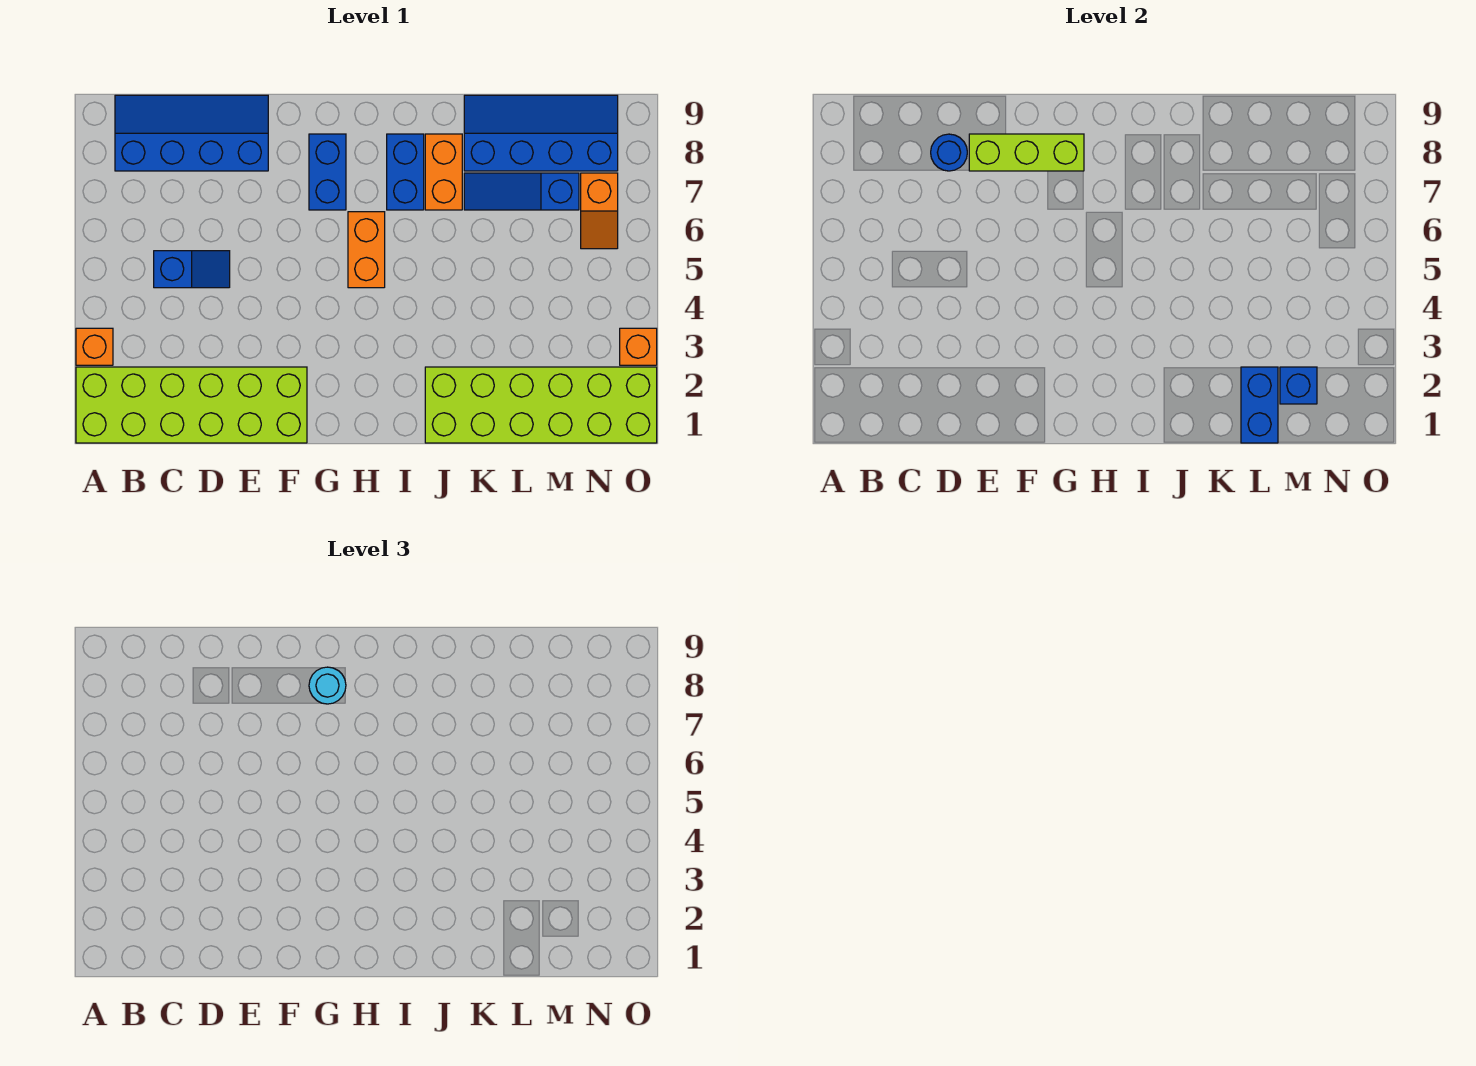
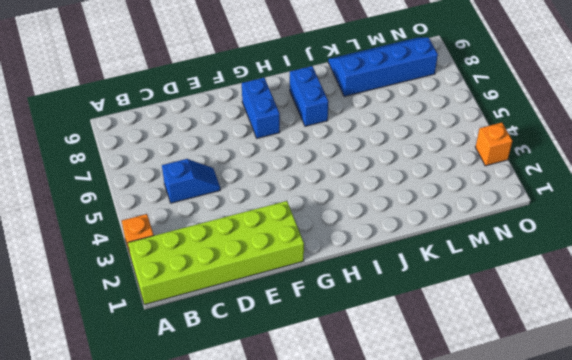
none -> blue 2x4 slope [115,95,268,171]
none -> orange 1x2 brick [348,212,385,288]
none -> lime 2x6 brick [425,367,657,443]

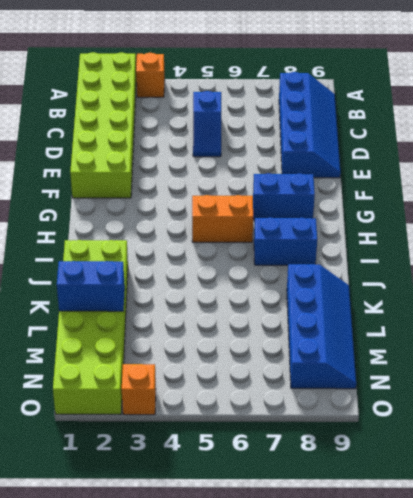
none -> orange 1x2 brick [425,134,462,210]
none -> blue 1x3 slope [464,173,579,210]
none -> orange 1x2 slope [581,173,618,249]

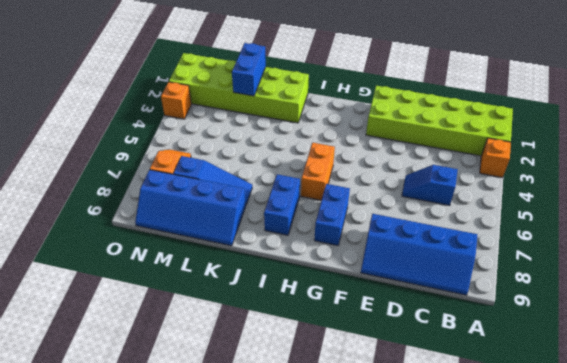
none -> orange 1x2 brick [425,134,462,210]
none -> blue 1x1 round brick [931,134,967,171]
none -> lime 1x3 brick [969,134,1084,171]

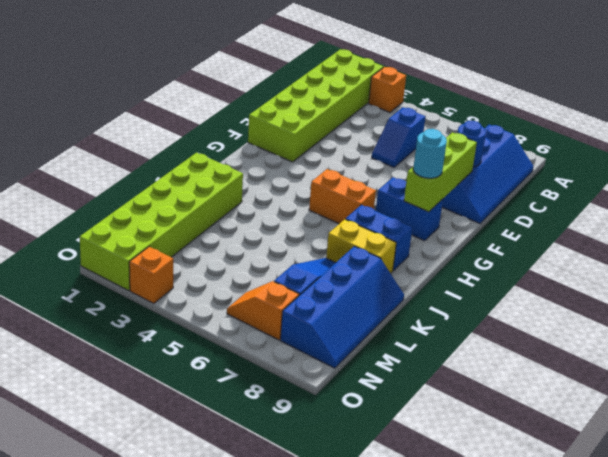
yellow 1x2 brick [326,219,396,273] -> orange 1x2 brick [425,134,462,210]
none -> blue 1x2 brick [1241,367,1278,443]
none -> blue 1x1 brick [1280,367,1317,404]

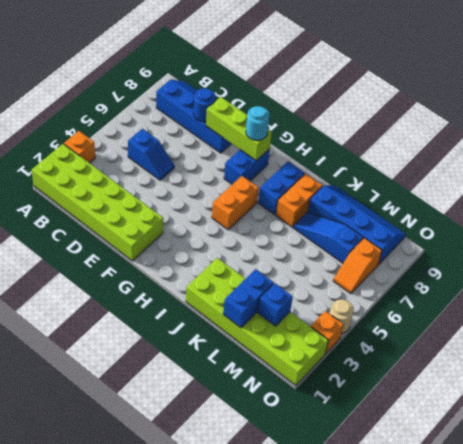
tan 1x1 round brick [330,299,354,334] -> none

